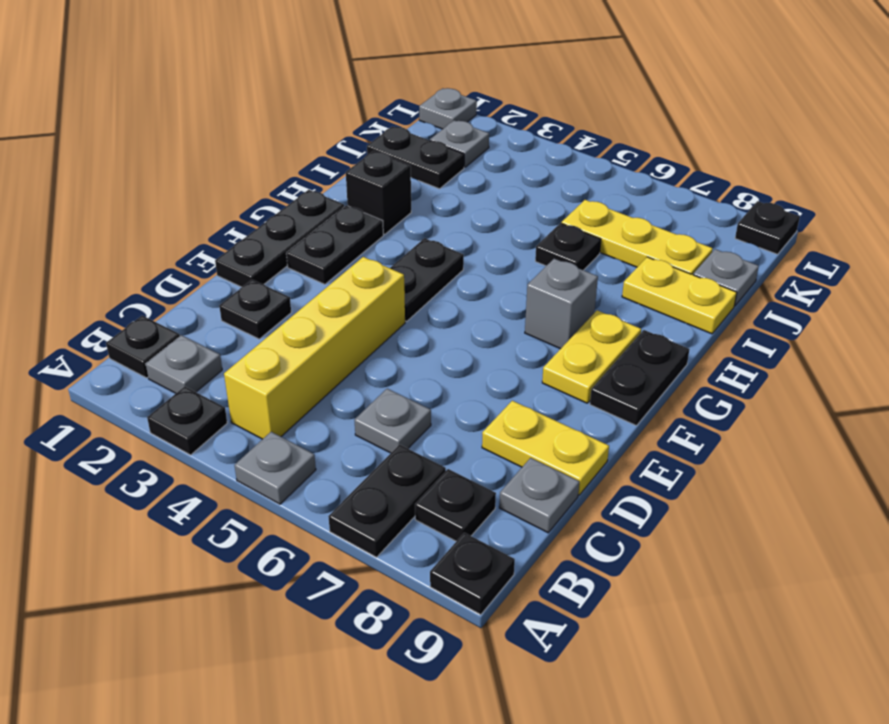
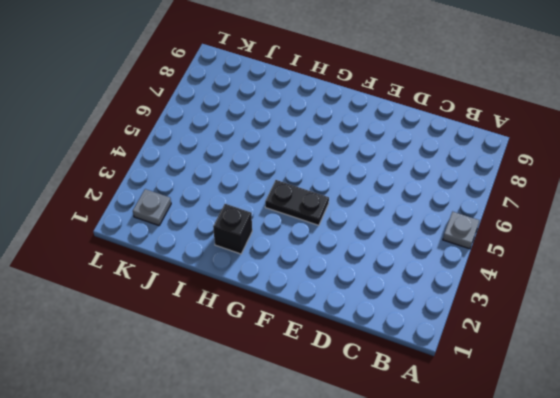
none -> black 1x1 plate [147,386,227,455]
none -> black 1x2 plate [328,445,446,557]
none -> black 1x1 plate [430,533,515,615]

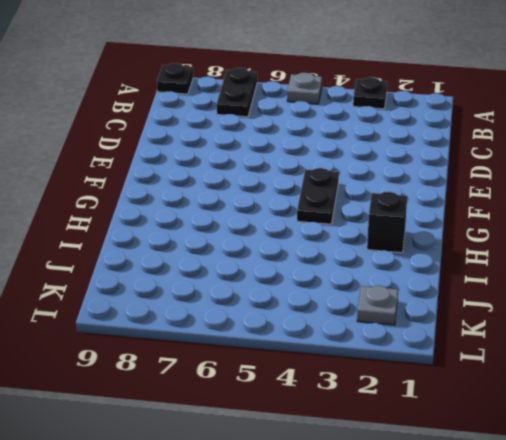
none -> black 1x1 plate [106,316,180,378]
none -> grey 1x1 plate [146,335,222,393]
none -> yellow 1x4 brick [224,257,405,439]

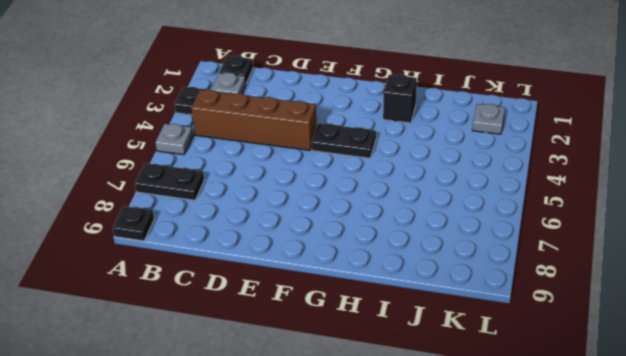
brown 1x4 brick [191,90,317,150] -> yellow 1x4 brick [224,257,405,439]
none -> black 1x1 plate [415,469,496,541]
none -> grey 1x1 plate [355,389,431,453]
none -> grey 1x1 plate [499,458,579,533]

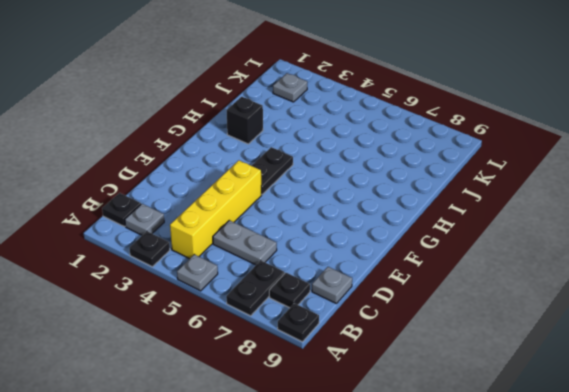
grey 1x2 plate [213,220,277,265] -> grey 1x1 plate [355,389,431,453]
none -> black 1x1 plate [219,280,291,339]
none -> yellow 1x2 plate [482,401,609,495]
none -> black 1x3 plate [215,190,344,287]

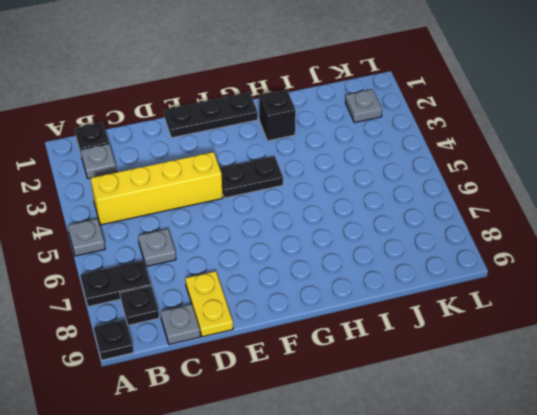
none -> black 1x1 plate [147,386,227,455]
none -> black 1x1 plate [219,280,291,339]
none -> black 1x2 plate [286,205,383,284]

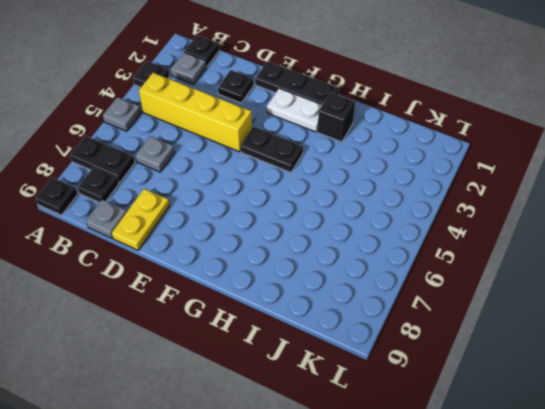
white 1x2 plate [267,88,322,132] -> black 1x2 plate [286,205,383,284]
none -> yellow 1x2 plate [542,310,641,403]
none -> black 1x2 plate [590,330,690,426]
none -> grey 1x1 brick [525,259,598,349]

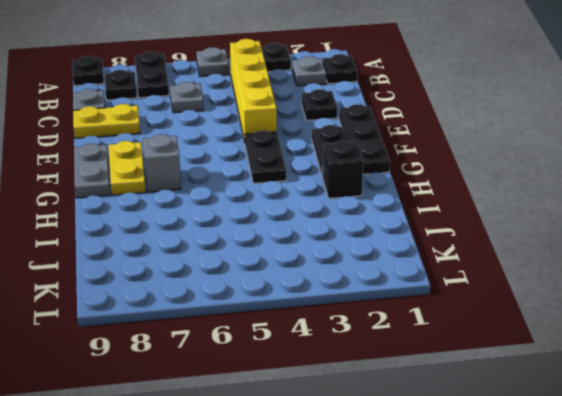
grey 1x2 plate [74,144,110,198] -> black 1x2 plate [590,330,690,426]
none -> black 1x1 plate [535,223,601,270]
none -> yellow 1x2 plate [622,257,737,334]
none -> black 1x2 plate [367,126,464,189]

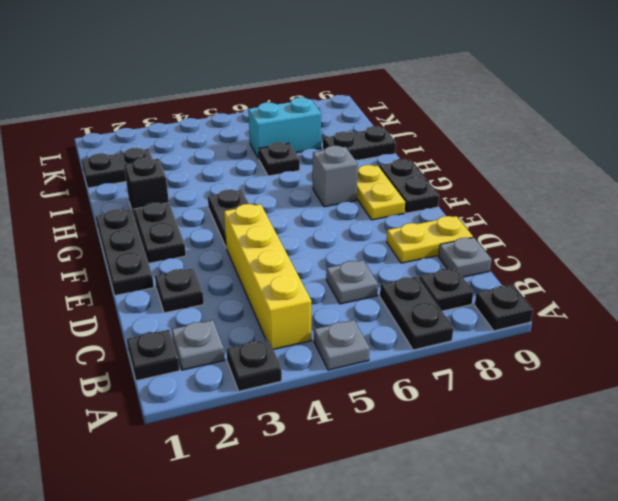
black 1x2 plate [323,126,396,160] -> yellow 1x2 plate [622,257,737,334]
cyan 1x2 brick [248,97,321,159] -> yellow 1x3 plate [562,200,713,275]
none -> grey 1x1 plate [693,249,759,306]
none -> grey 1x1 plate [430,120,489,167]
none -> grey 1x1 plate [419,88,477,129]

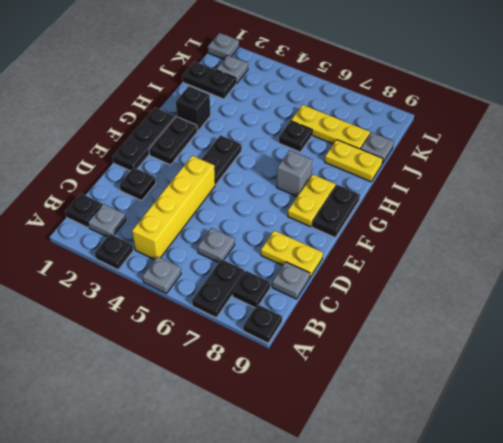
none -> black 1x1 plate [735,201,800,254]

